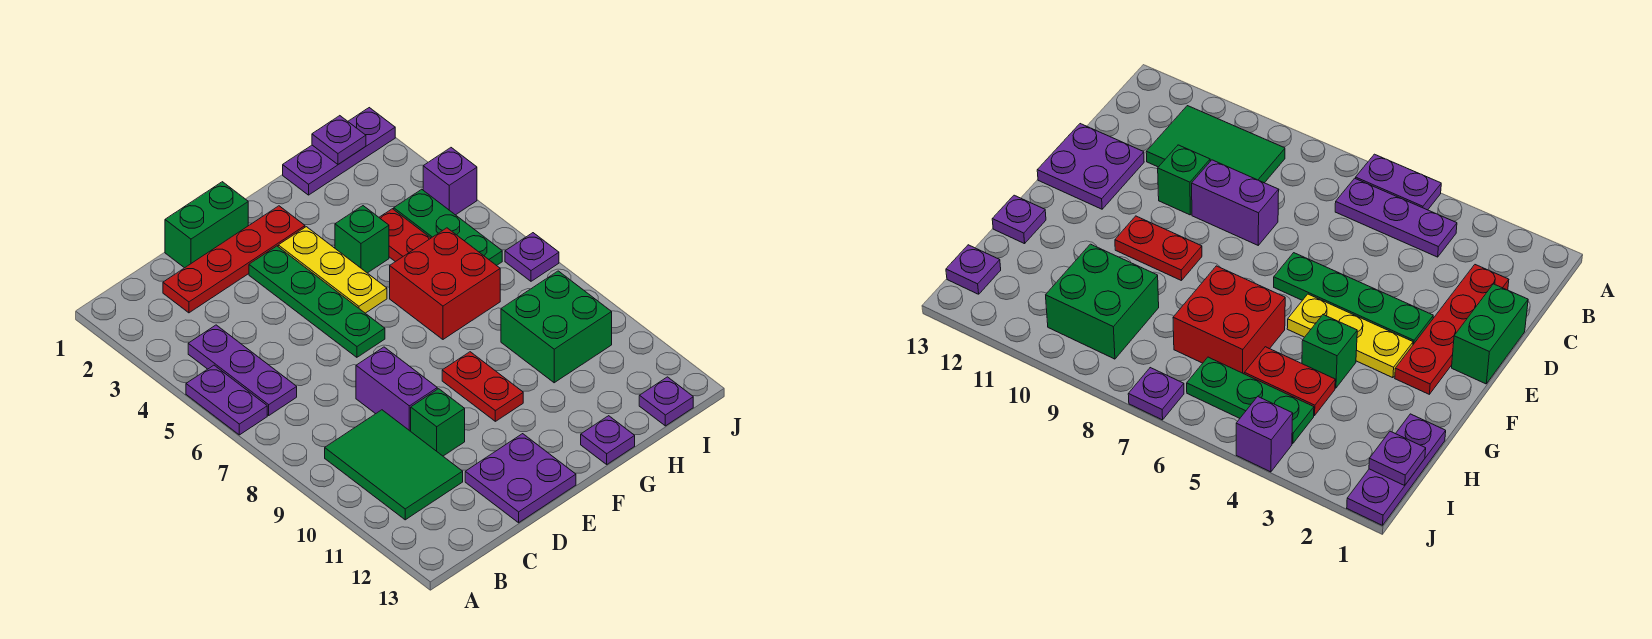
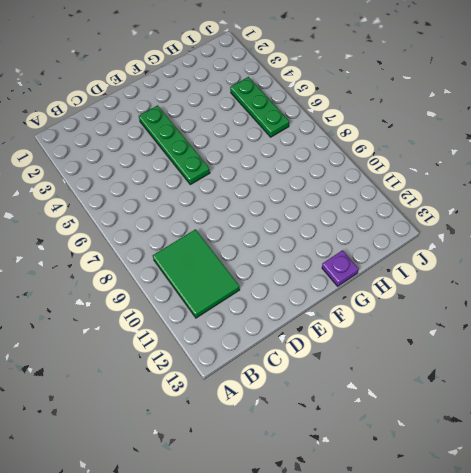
none -> purple 1x2 plate [186,365,267,435]
none -> purple 1x3 plate [188,325,297,415]
none -> red 1x4 plate [163,206,305,313]

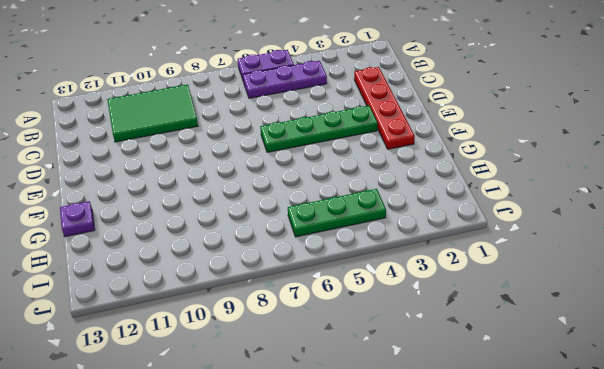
none -> green 1x2 brick [165,182,248,268]
none -> purple 1x2 brick [356,347,437,431]
none -> green 1x1 brick [411,389,465,456]

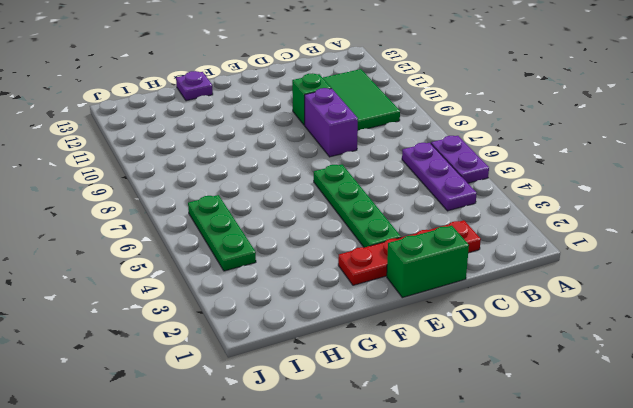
none -> purple 2x2 plate [465,434,576,523]
none -> yellow 1x3 plate [278,227,387,313]
none -> red 1x2 plate [442,352,523,421]

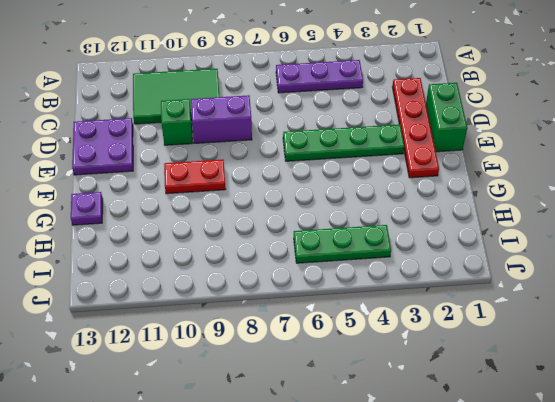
none -> purple 1x2 plate [186,365,267,435]
none -> yellow 1x3 plate [278,227,387,313]
none -> green 1x1 brick [335,206,389,273]

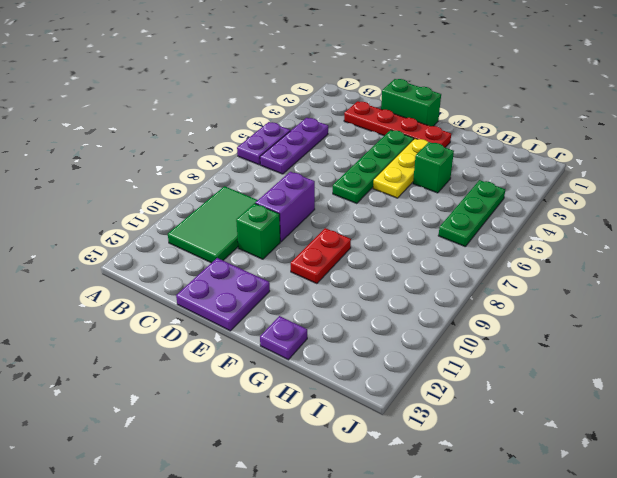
none -> red 2x2 brick [390,228,500,339]
none -> purple 1x3 plate [283,108,395,195]
none -> red 1x2 plate [379,209,431,262]

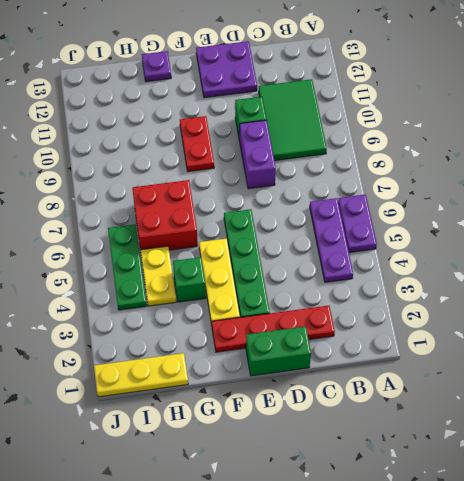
yellow 1x3 plate [94,353,188,397] -> purple 1x3 plate [283,108,395,195]
yellow 1x2 plate [141,246,176,306] -> red 1x2 plate [379,209,431,262]
none -> green 2x2 brick [501,271,612,383]
none -> purple 1x1 plate [639,377,693,426]
none -> purple 1x1 brick [423,148,477,215]

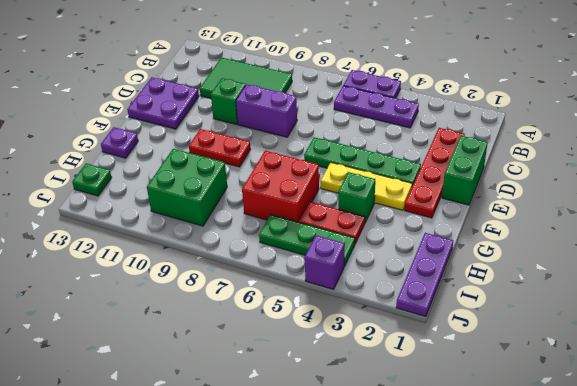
green 1x1 plate [72,163,112,196] -> purple 1x1 plate [639,377,693,426]
none -> purple 1x1 plate [505,233,559,281]
none -> purple 1x1 plate [312,116,366,164]

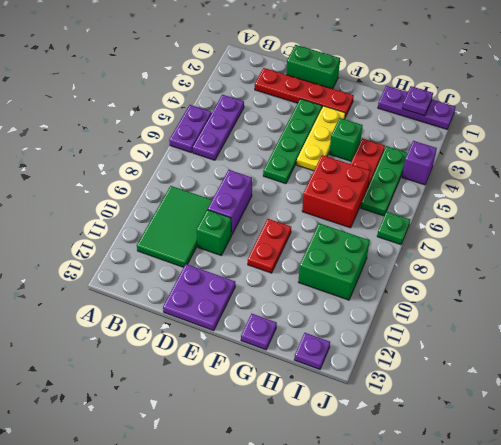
green 1x1 plate [377,212,410,245] -> purple 1x1 plate [505,233,559,281]

